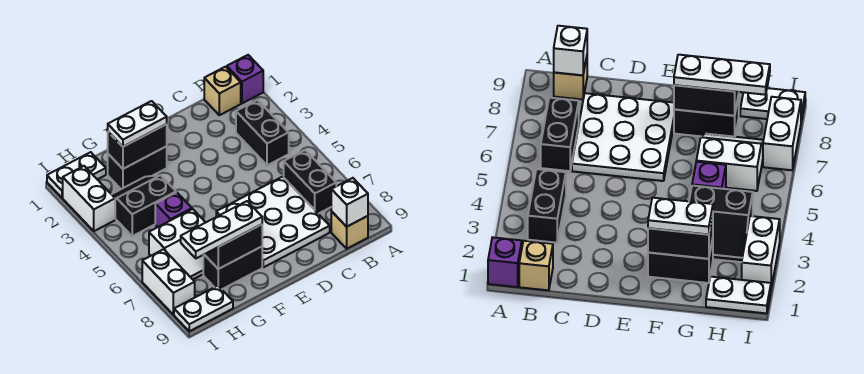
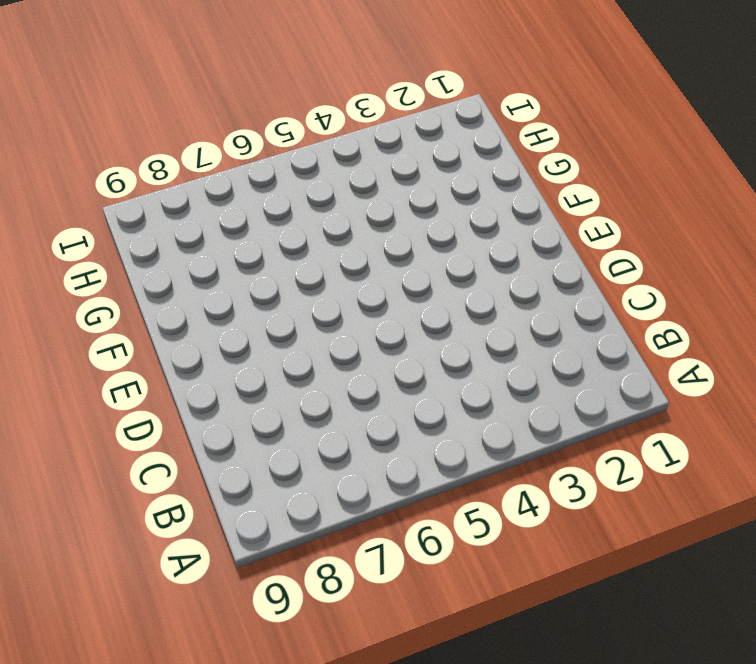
none -> purple 1x1 brick [227,55,263,103]
none -> tan 1x1 brick [204,67,241,115]
none -> black 1x2 brick [236,100,289,165]

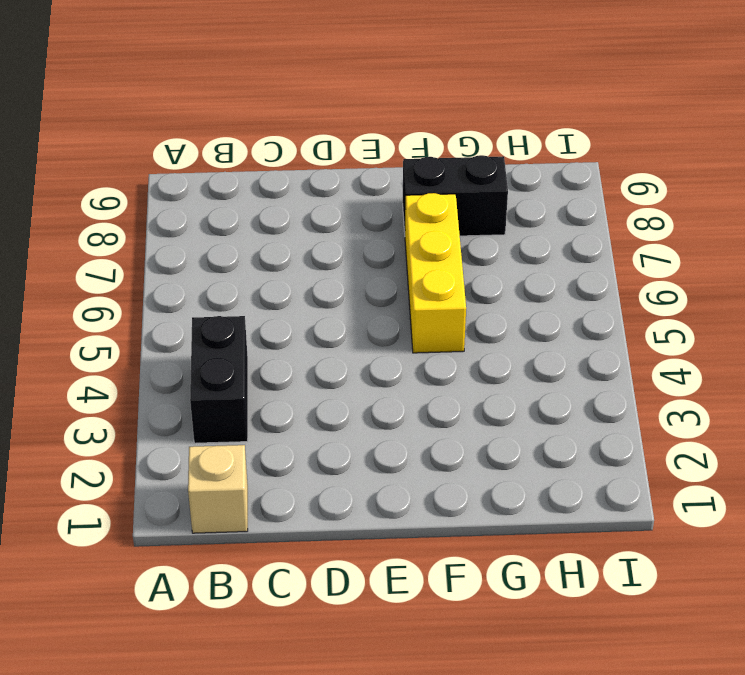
yellow 1x3 brick [405,193,466,353] -> none
none -> purple 1x1 brick [227,55,263,103]
none -> black 1x2 brick [284,150,336,214]
none -> tan 1x1 brick [331,212,368,249]

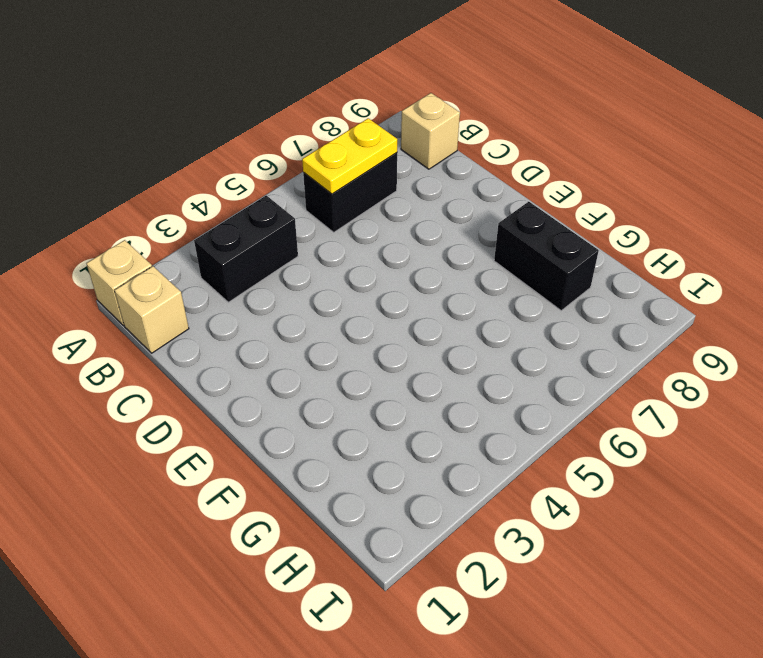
tan 1x1 brick [86,240,152,326] -> purple 1x1 brick [227,55,263,103]
yellow 1x2 plate [302,118,397,194] -> none
none -> white 3x3 plate [216,177,330,267]
none -> black 1x2 brick [108,146,167,189]
none -> black 2x2 slope [112,175,176,236]

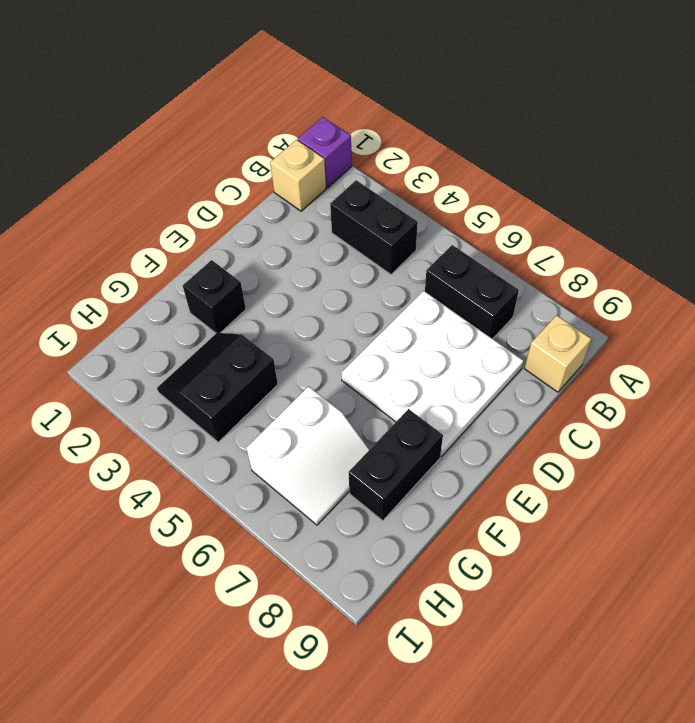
black 1x1 brick [183,260,246,333] -> black 1x2 brick [108,146,167,189]
none -> purple 1x1 brick [155,192,192,227]
none -> white 1x2 plate [47,152,106,198]
none -> white 1x2 plate [174,286,233,331]

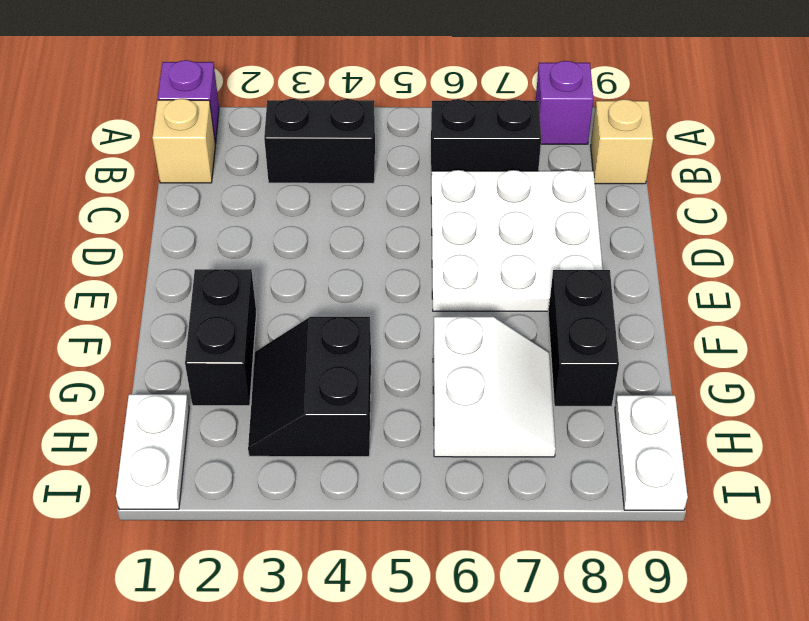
purple 1x1 brick [536,61,594,144] -> purple 1x1 brick moved to [155,192,192,227]
none -> white 1x2 brick [63,166,115,231]
none -> white 1x2 brick [142,249,195,315]
none -> white 1x1 brick [331,178,368,227]

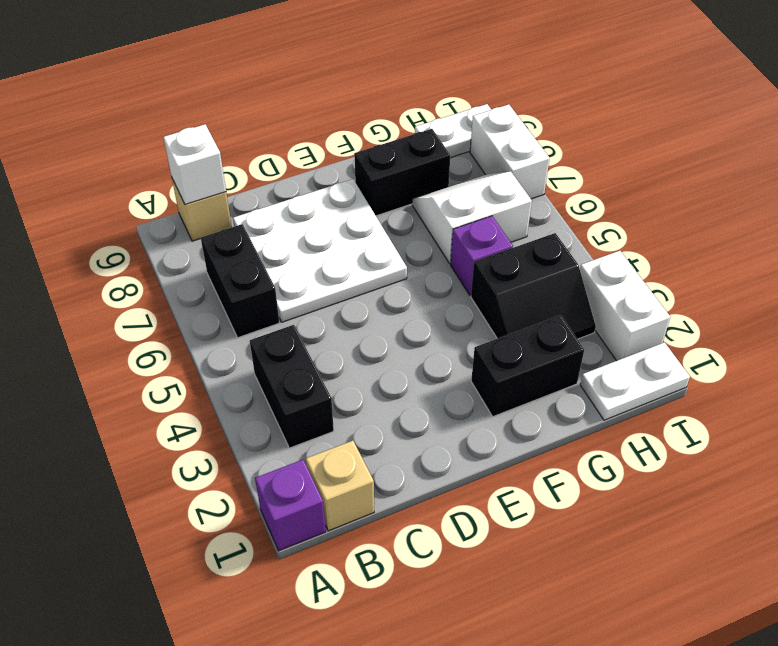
none -> black 1x2 brick [108,124,167,169]
none -> black 1x2 brick [204,224,262,269]
none -> white 1x2 plate [108,101,167,147]

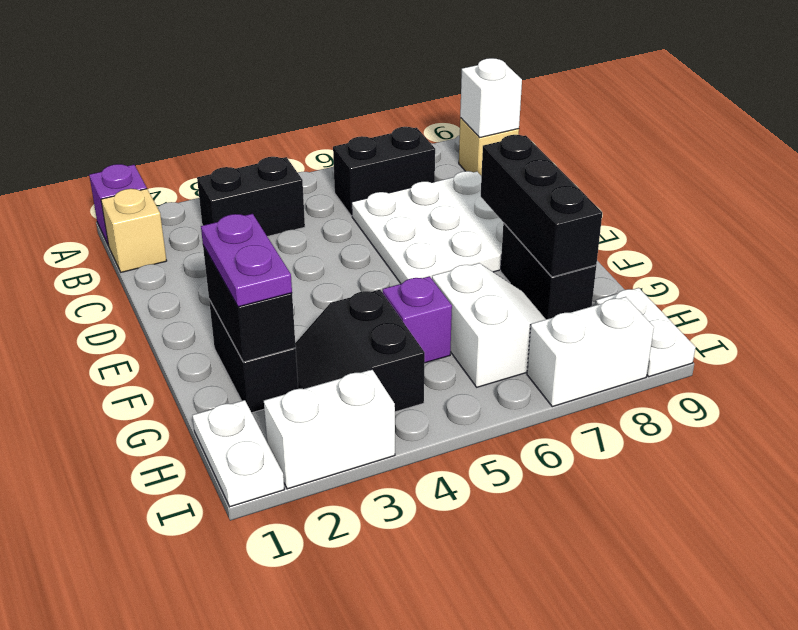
black 1x3 brick [481,135,602,277] -> black 1x2 brick [204,224,262,269]
purple 1x2 plate [201,214,292,307] -> white 1x2 plate [108,101,167,147]
none -> white 1x3 plate [181,201,262,258]

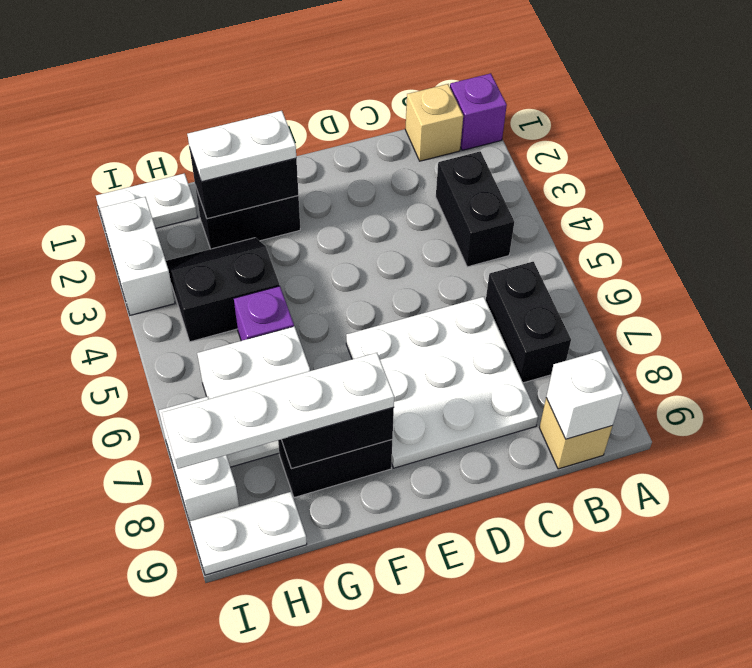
white 1x4 plate [162,353,394,469] -> white 1x3 plate [181,201,262,258]

